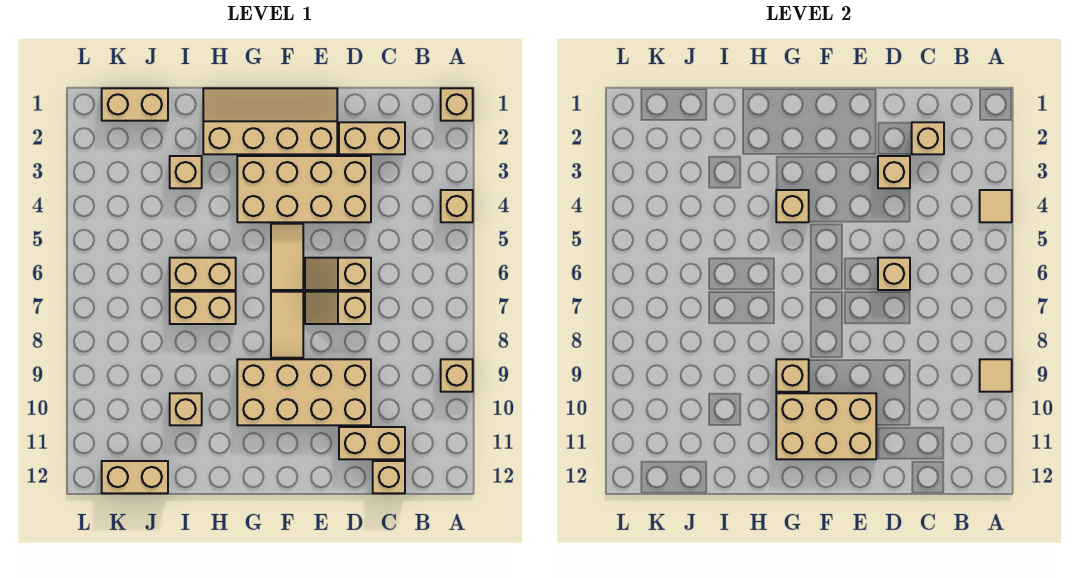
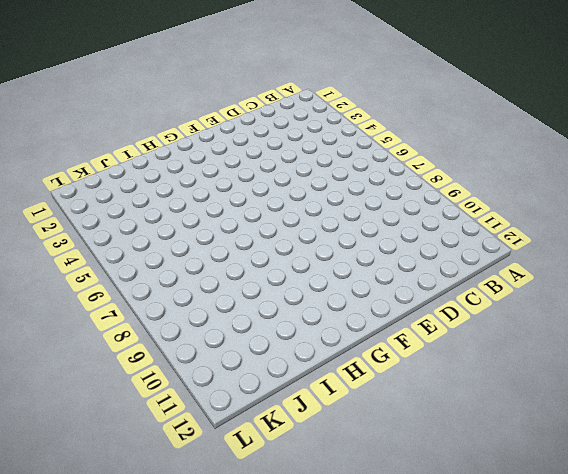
none -> tan 1x1 brick [441,88,473,121]
none -> tan 1x1 brick [441,190,473,222]
none -> tan 1x1 brick [441,359,473,392]

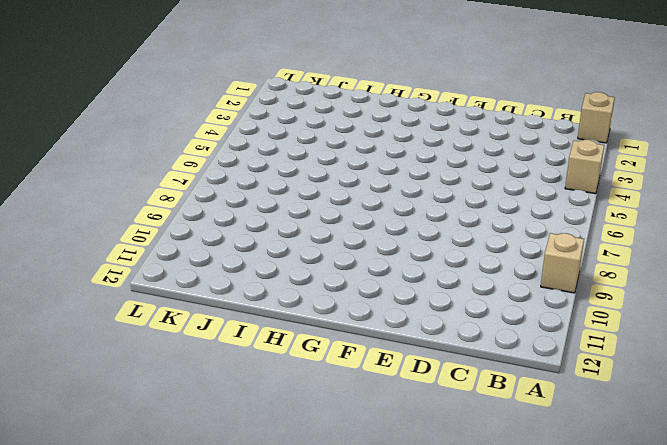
none -> tan 1x2 brick [339,122,405,154]
none -> tan 1x2 brick [339,427,405,459]
none -> tan 1x1 brick [373,461,405,493]

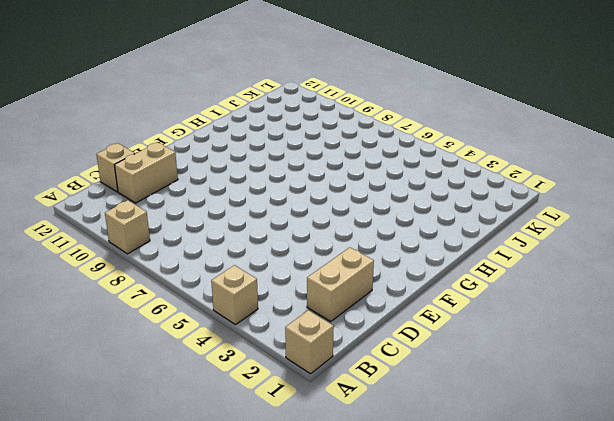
none -> tan 2x4 brick [237,156,371,222]
none -> tan 1x2 slope [305,258,371,290]
none -> tan 1x2 slope [305,292,371,324]

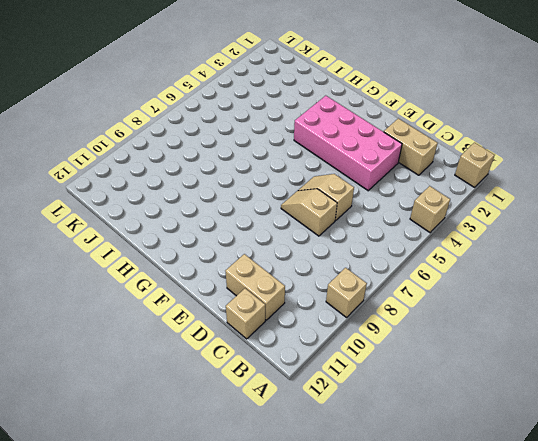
pink 2x4 brick [294,96,402,191] -> tan 2x4 brick [237,156,371,222]
none -> tan 2x4 brick [237,359,371,425]
none -> tan 2x4 slope [203,88,337,154]
none -> tan 1x2 tile [271,224,303,290]

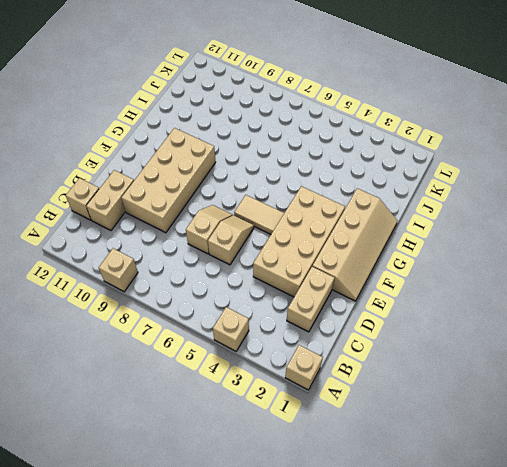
none -> tan 1x2 tile [271,292,303,358]
none -> tan 1x2 brick [170,258,236,290]
none -> tan 1x2 brick [170,292,236,324]

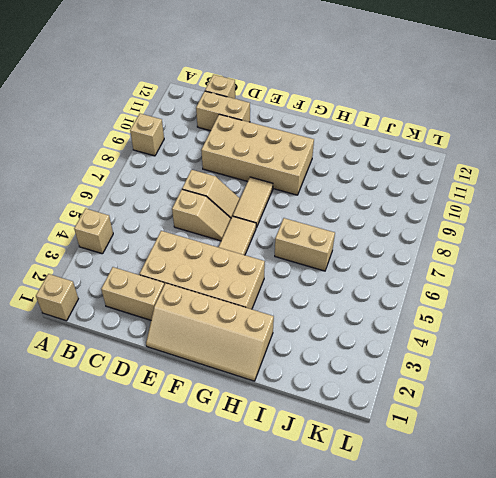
none -> tan 1x2 brick [170,292,236,324]
none -> tan 1x1 brick [170,156,202,188]
none -> tan 1x1 brick [170,393,202,425]

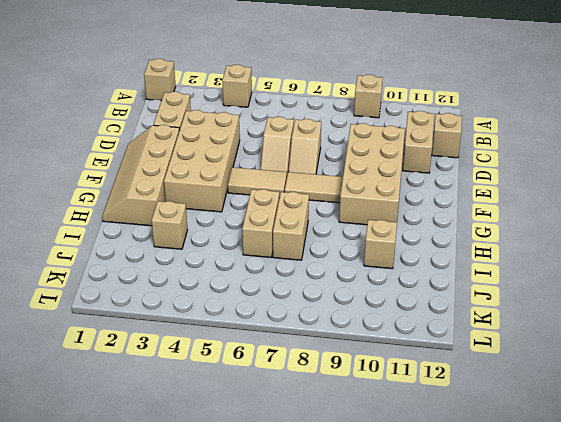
none -> tan 1x2 brick [102,88,168,121]
none -> tan 1x2 brick [102,461,168,493]
none -> tan 1x1 tile [980,190,1012,222]

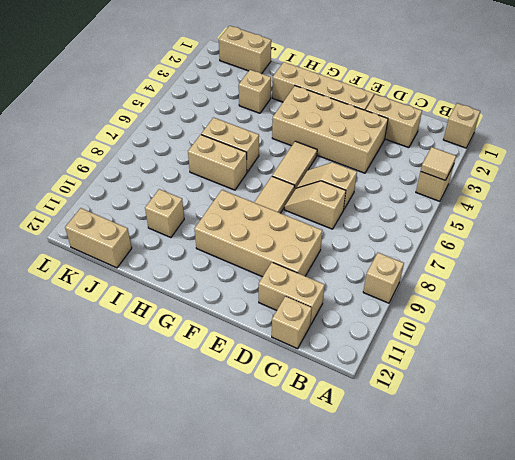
none -> tan 1x1 tile [980,359,1012,392]
none -> tan 1x1 brick [912,122,944,154]
none -> tan 1x1 brick [878,156,910,188]

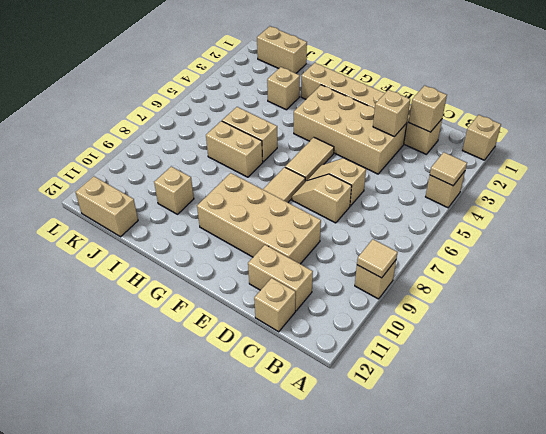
none -> tan 1x1 brick [878,258,910,290]
none -> tan 2x3 brick [776,393,876,459]
none -> tan 1x1 brick [776,190,809,222]

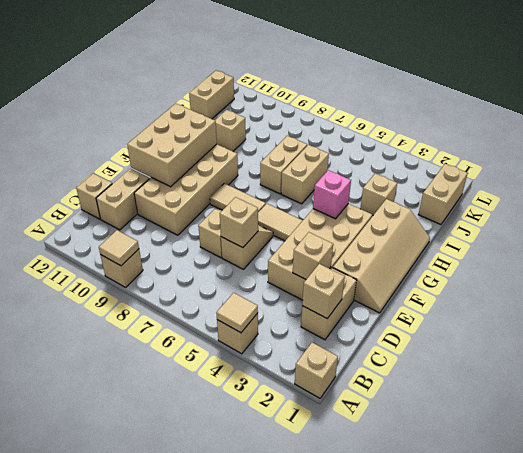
pink 1x1 brick [313,170,351,219] -> tan 1x1 brick [776,190,809,222]
none -> tan 1x1 brick [776,359,809,392]

